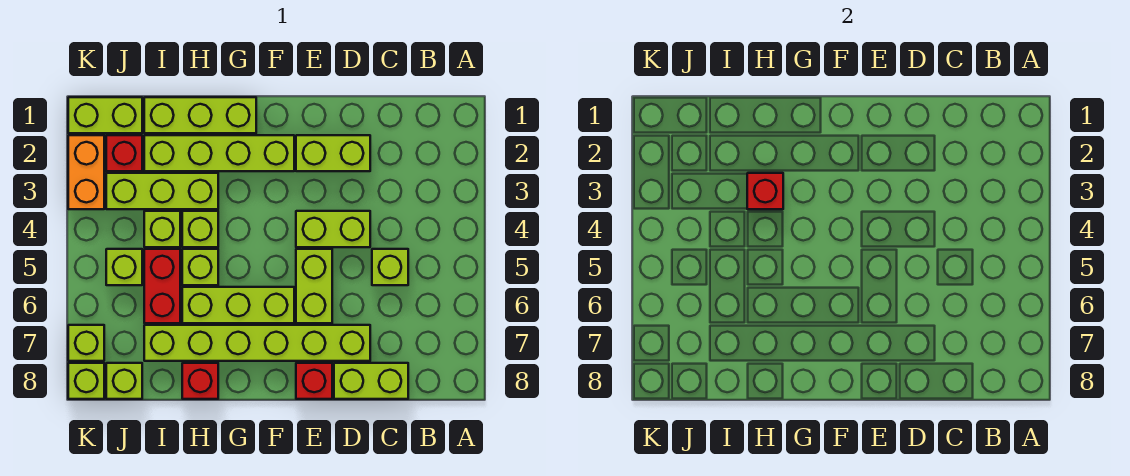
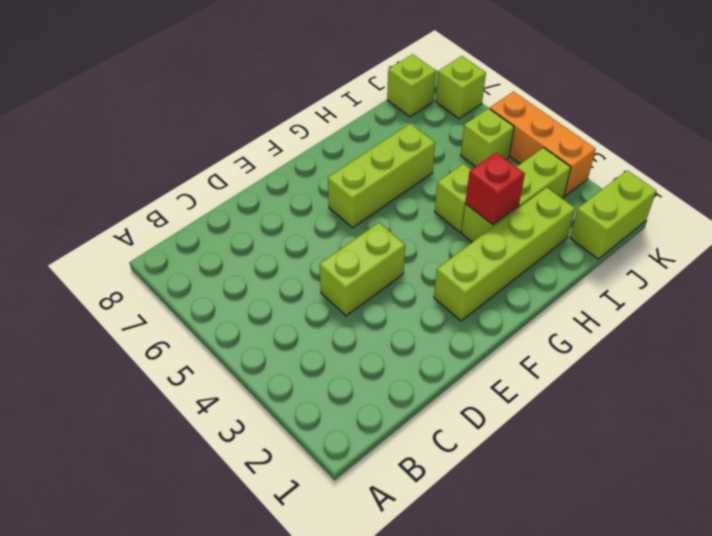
orange 1x3 brick [490,92,596,196] -> orange 1x2 brick [68,135,104,209]
none -> lime 1x1 brick [372,249,408,285]
none -> lime 1x2 brick [334,363,408,399]
none -> lime 1x2 brick [296,135,370,171]

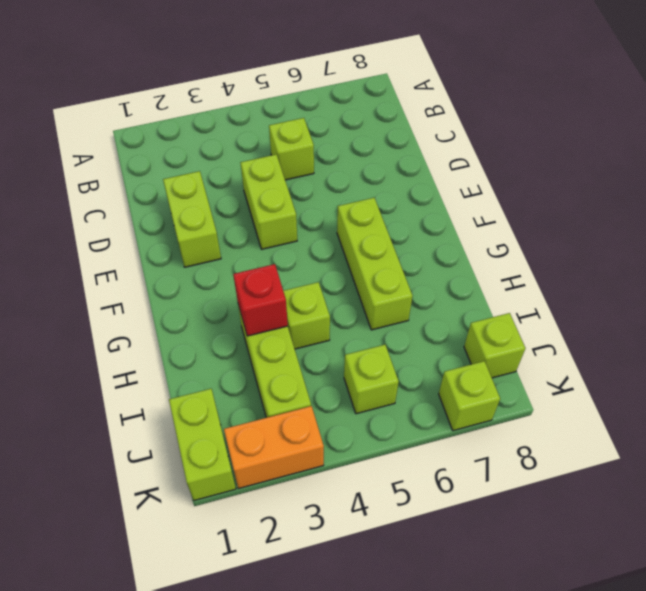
none -> lime 1x2 brick [334,363,408,399]
none -> lime 1x6 brick [144,325,370,361]
none -> lime 1x2 brick [296,249,332,323]

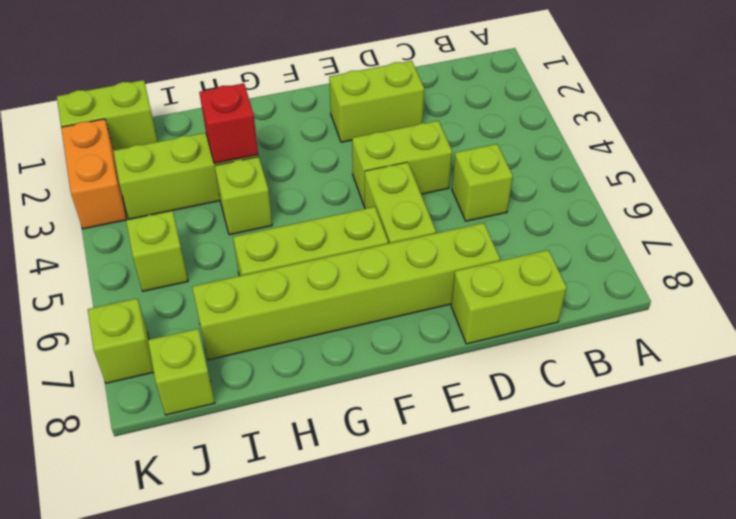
none -> red 1x1 brick [296,363,332,399]
none -> lime 1x4 brick [144,135,294,171]
none -> lime 1x3 brick [144,97,256,133]

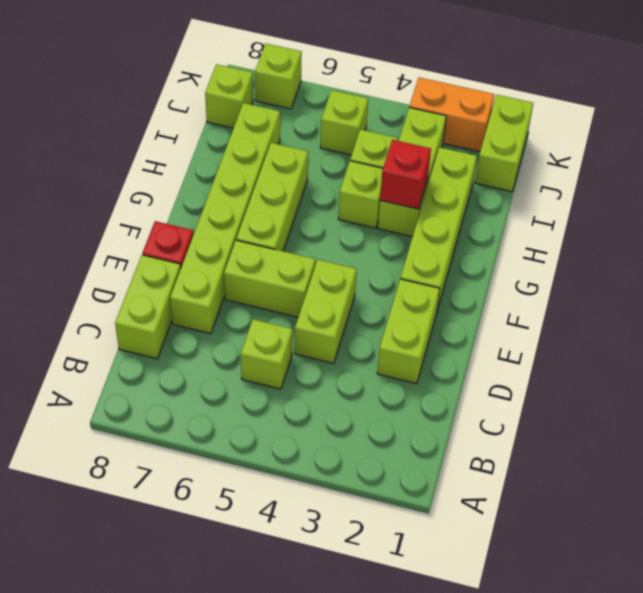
none -> lime 1x3 brick [144,97,256,133]
none -> lime 1x1 brick [182,249,218,285]
none -> red 1x1 brick [182,363,218,399]

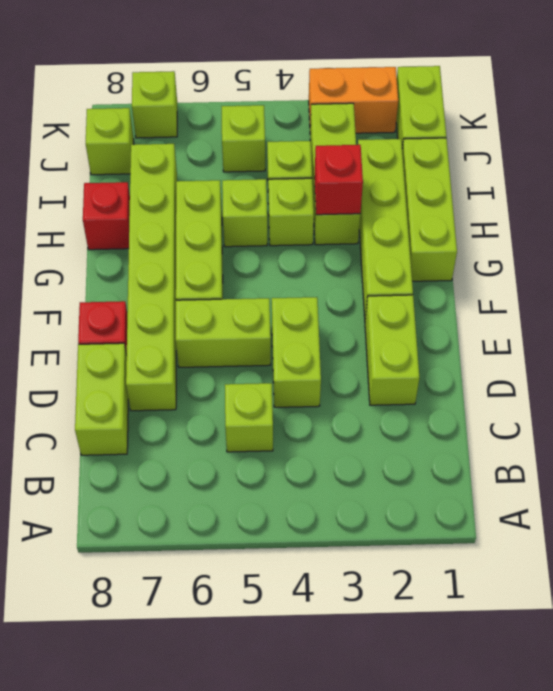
none -> red 1x2 brick [144,249,180,323]
none -> red 1x1 brick [106,135,142,171]
none -> lime 1x1 brick [68,363,104,399]

